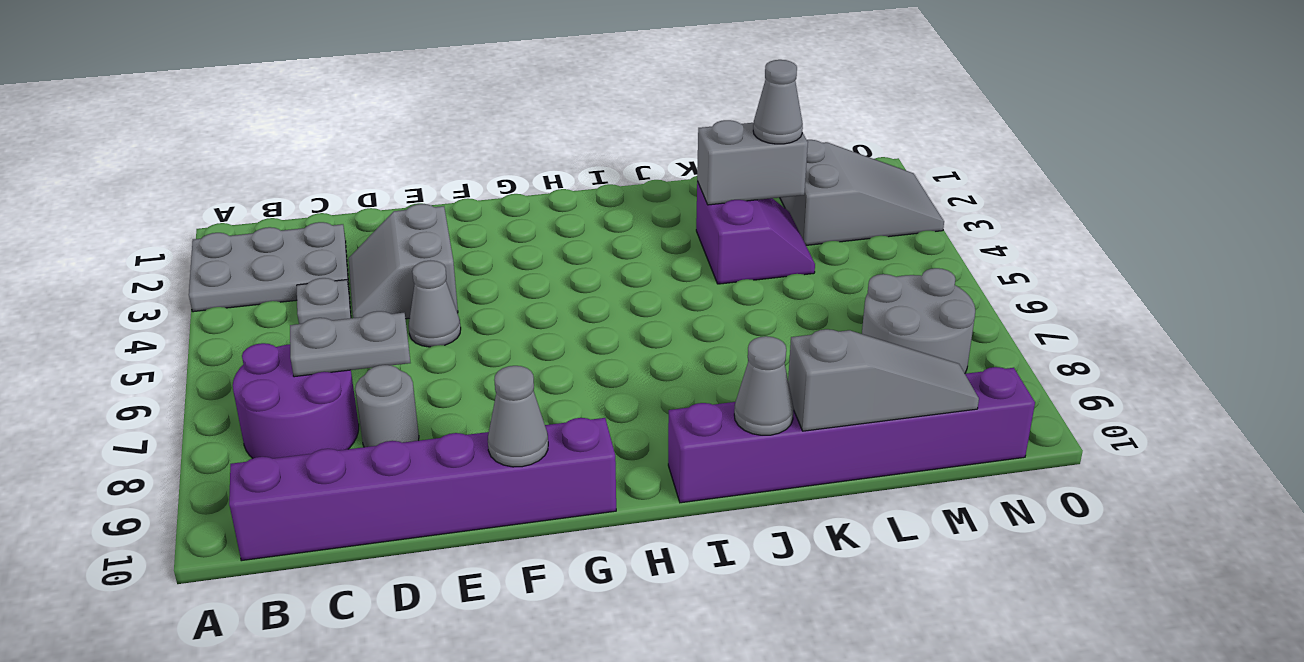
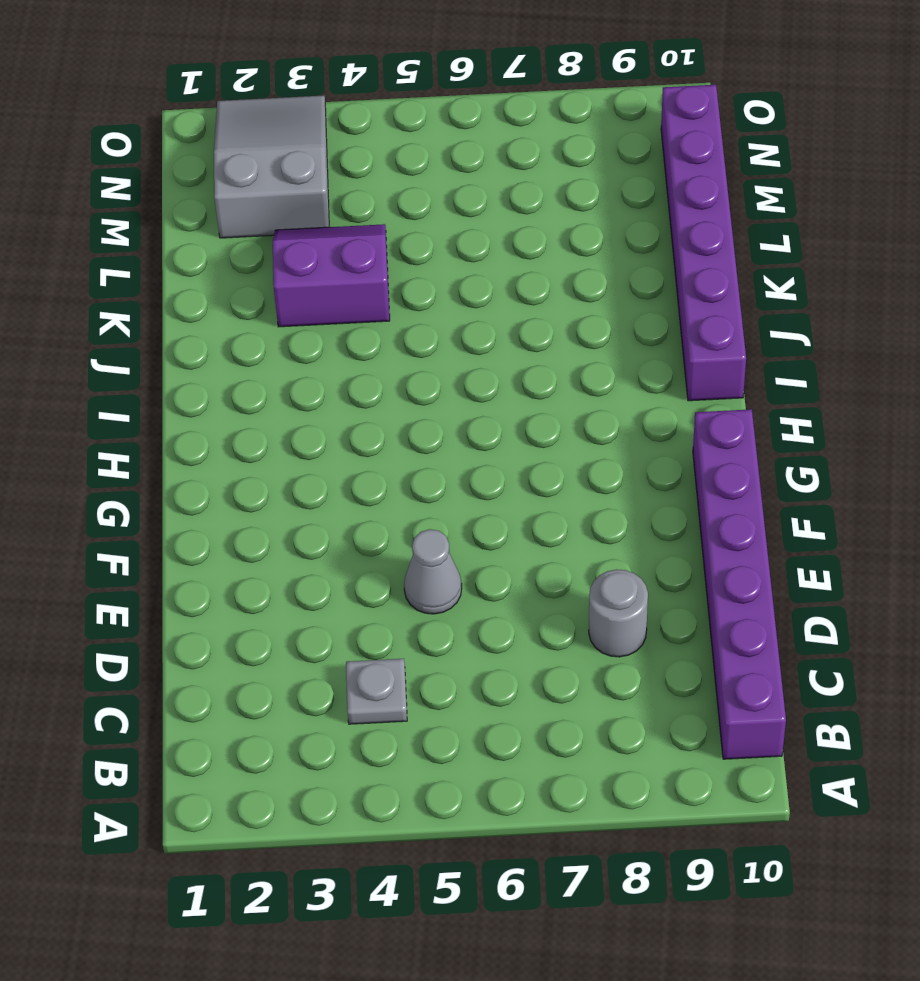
none -> grey 2x3 plate [189,222,349,312]
none -> purple 2x2 round brick [233,343,359,459]
none -> grey 2x2 slope [349,204,458,319]

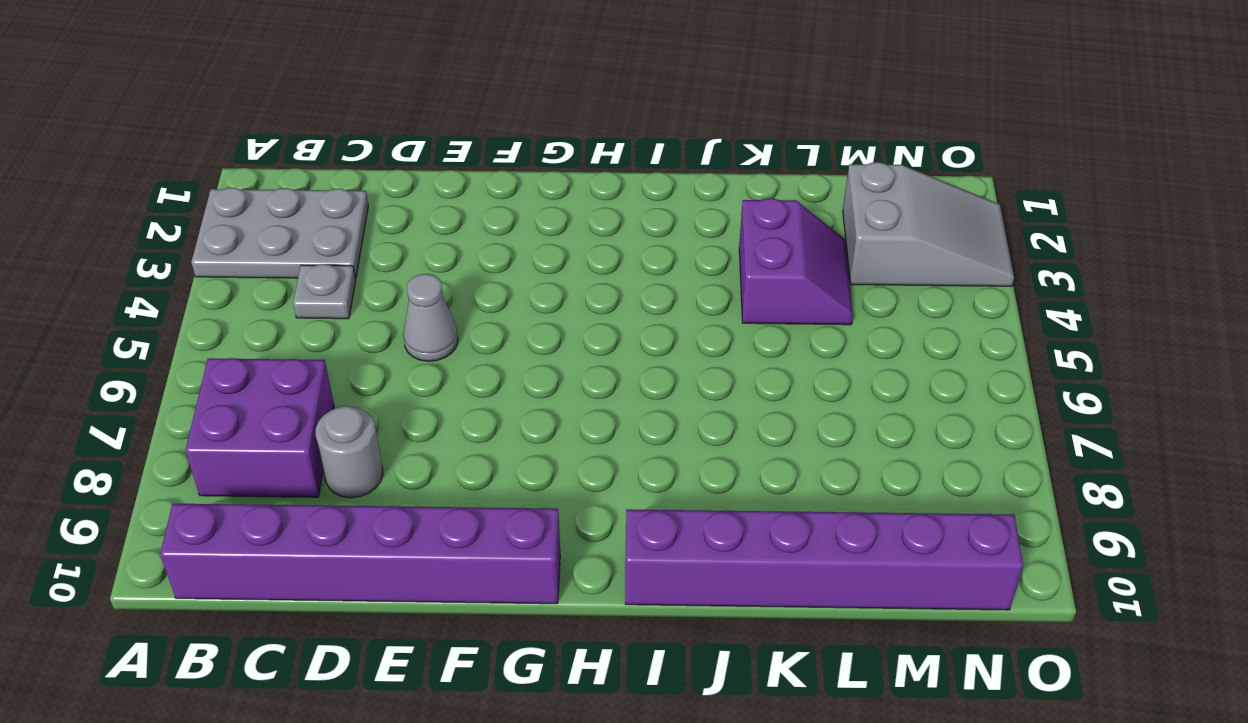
purple 2x2 brick [185,358,334,497] -> purple 2x2 round brick [233,343,359,459]
none -> grey 2x2 slope [349,204,458,319]
none -> grey 2x2 round brick [862,268,975,373]
none -> grey 1x2 plate [290,311,410,377]

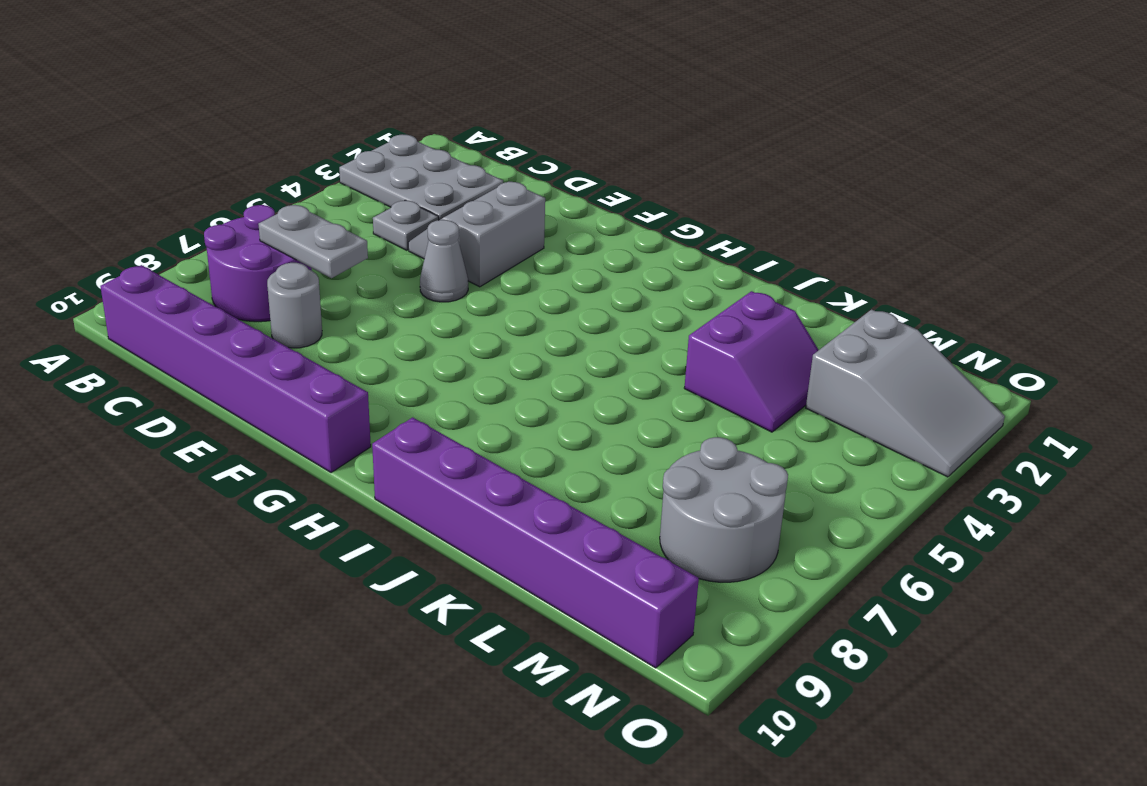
none -> grey 1x1 cone [488,366,548,467]
none -> grey 1x1 cone [734,336,794,435]
none -> grey 1x2 brick [697,120,808,205]

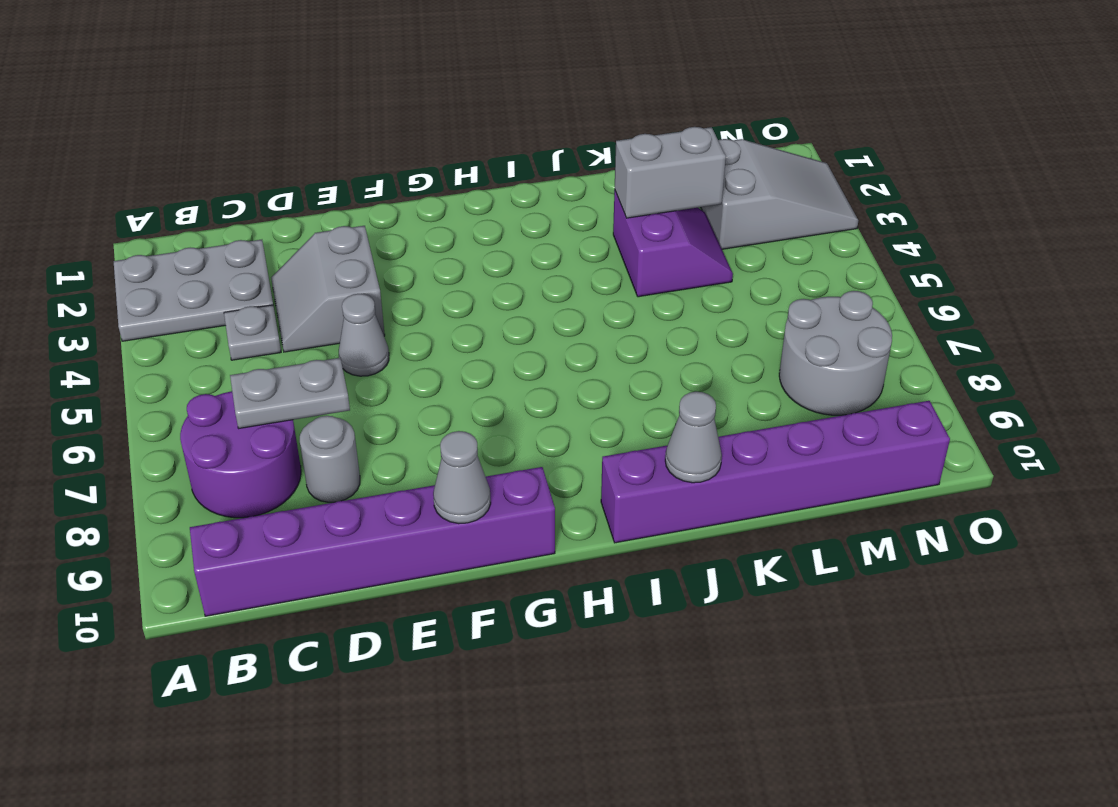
none -> grey 1x3 slope [788,329,979,431]
none -> grey 1x1 cone [753,60,803,144]

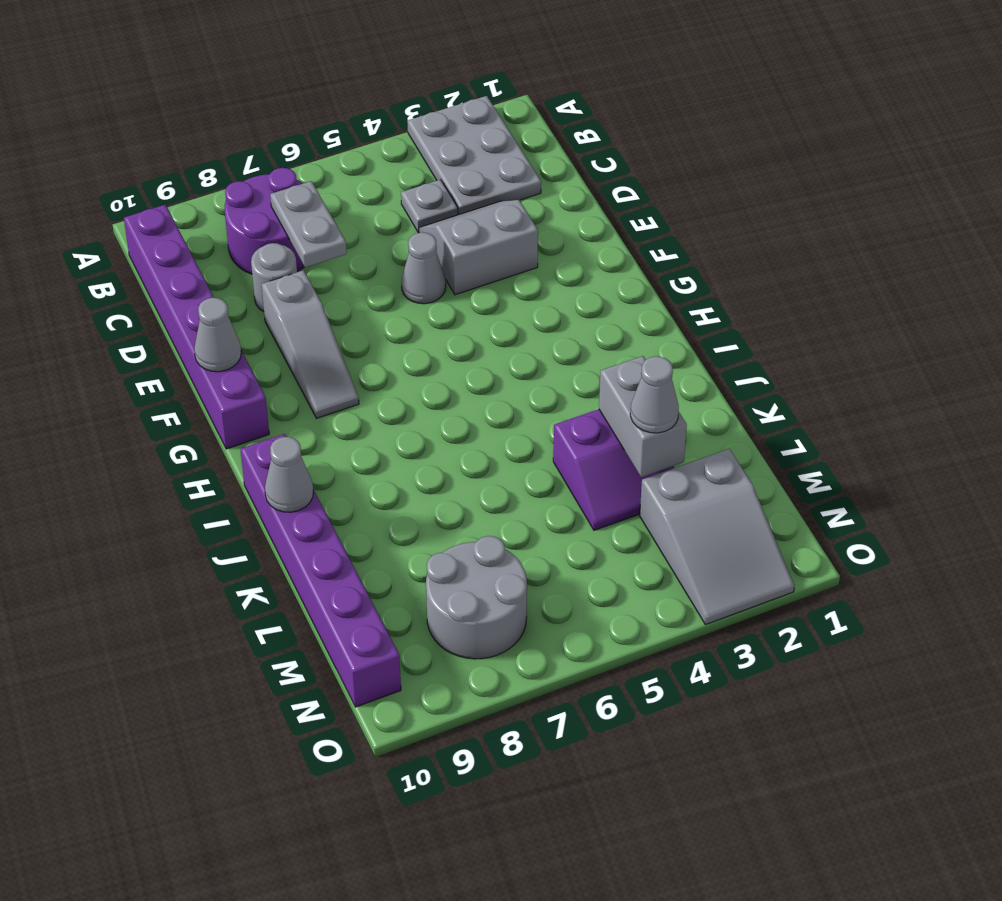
grey 1x3 slope [262,270,359,418] -> grey 1x3 slope moved to [788,329,979,431]

